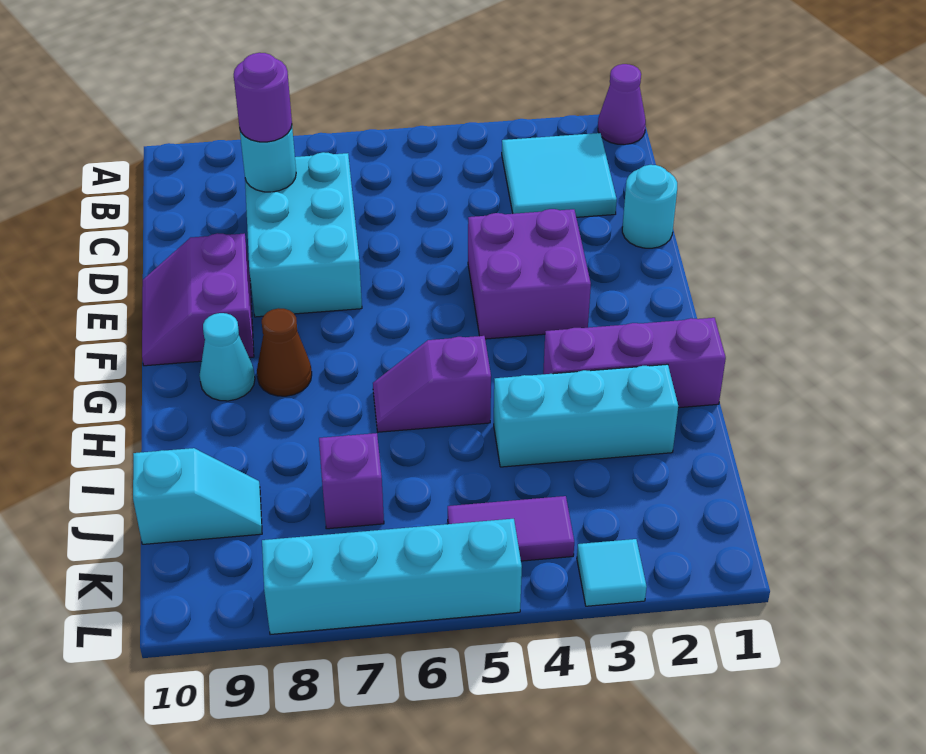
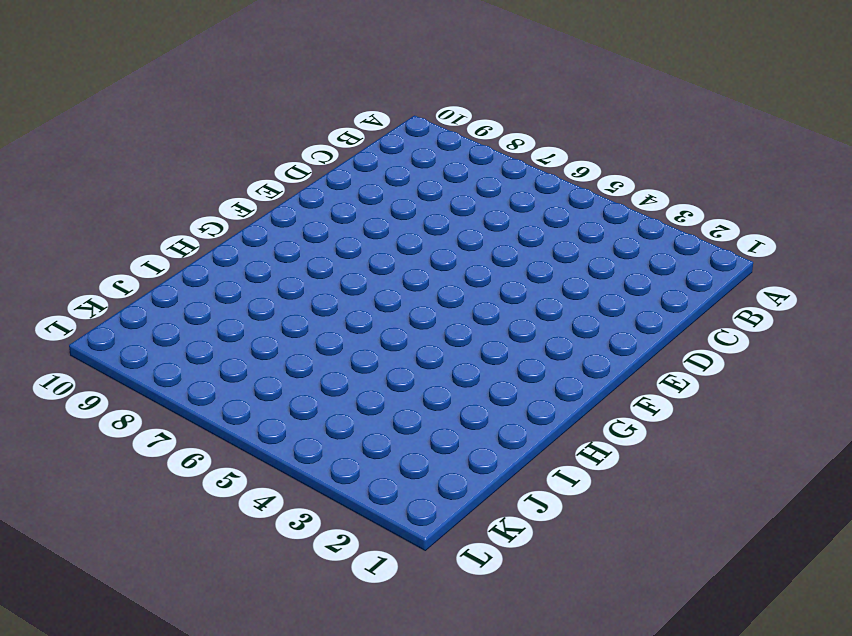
none -> purple 1x1 cone [598,64,646,145]
none -> cyan 2x2 tile [502,133,617,217]
none -> cyan 2x3 brick [245,152,362,317]

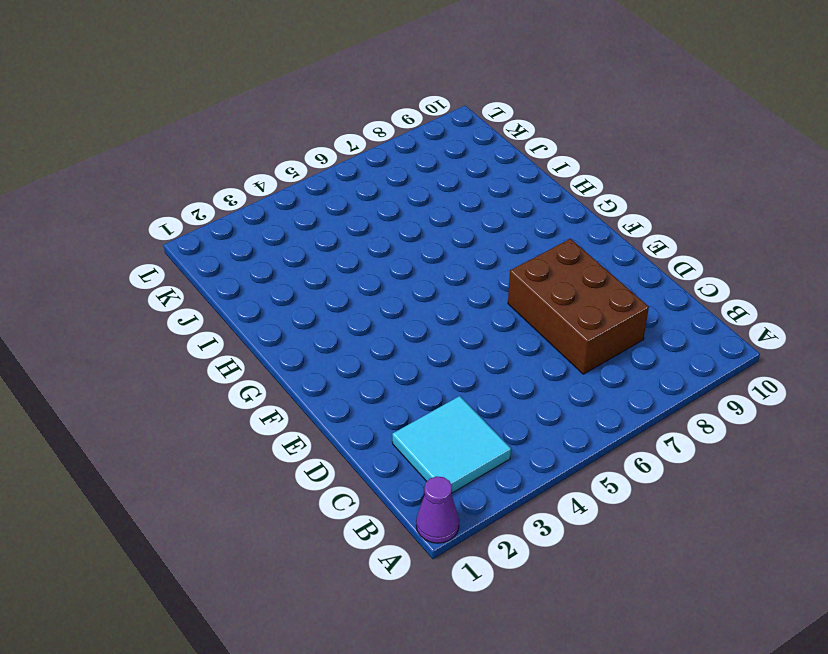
brown 2x3 brick [508,239,649,374] -> cyan 2x3 brick [245,152,362,317]
none -> cyan 1x1 round brick [622,165,677,248]
none -> purple 2x2 brick [468,209,591,339]
none -> purple 2x2 slope [142,233,254,366]

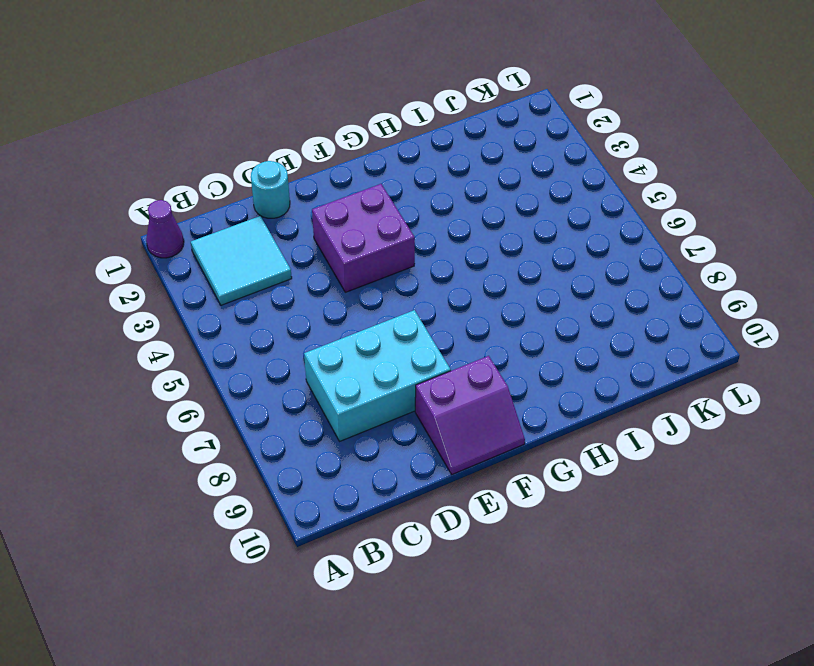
none -> brown 1x1 cone [257,308,312,396]
none -> cyan 1x1 cone [199,313,255,401]
none -> purple 1x3 brick [543,318,726,408]

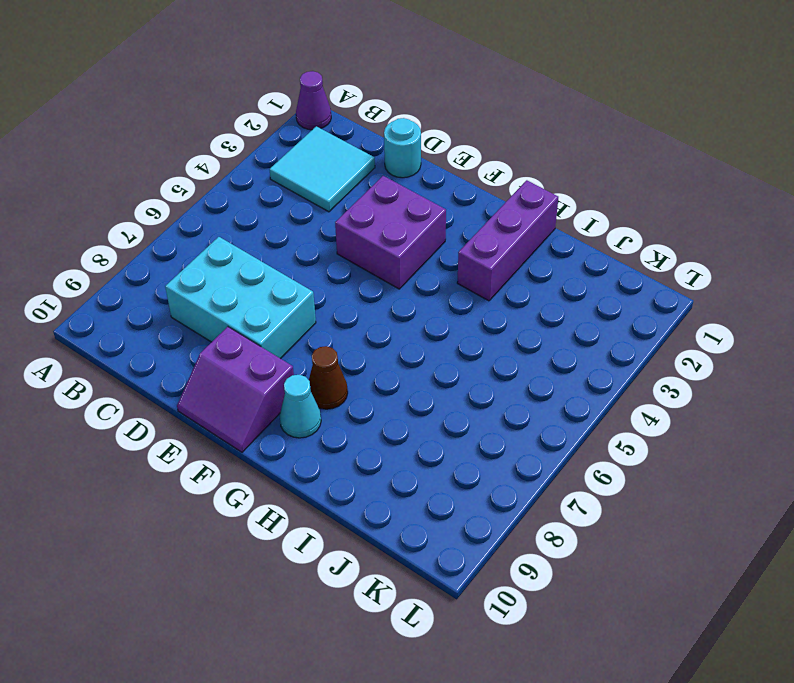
none -> purple 1x2 slope [373,336,491,432]
none -> cyan 1x3 brick [494,364,678,467]
none -> purple 1x1 brick [319,433,384,529]

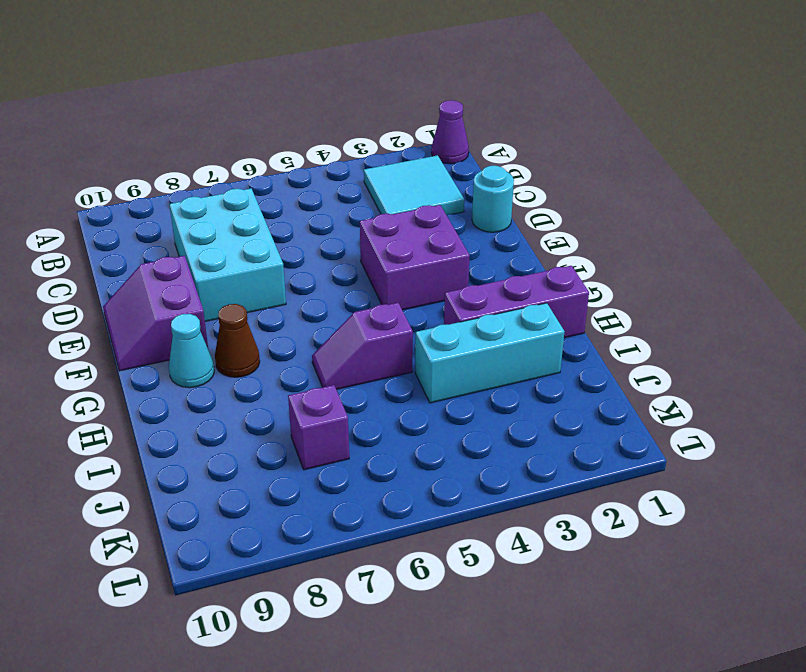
none -> cyan 1x2 slope [133,448,262,544]
none -> purple 1x2 tile [448,496,574,561]
none -> cyan 1x1 tile [577,539,647,606]

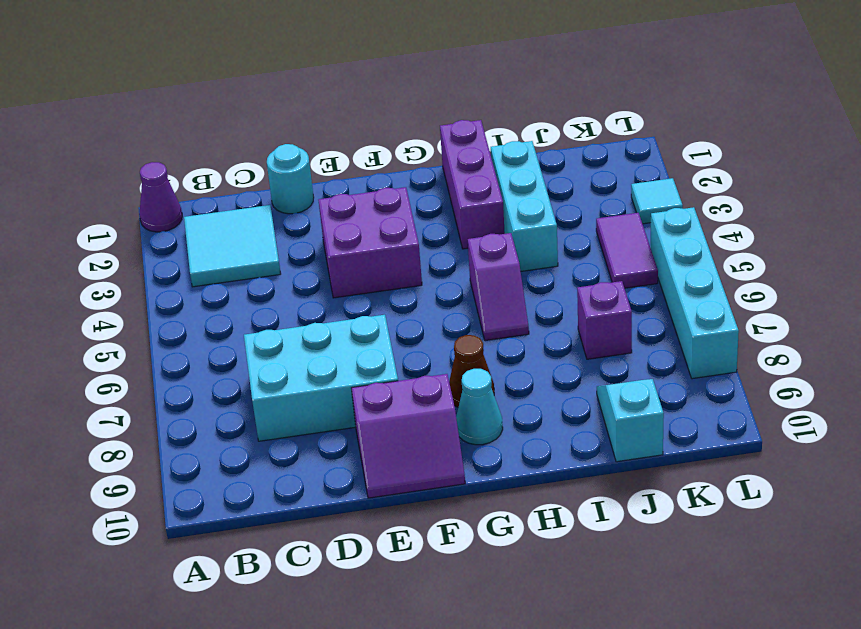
none -> cyan 1x1 round brick [240,126,296,192]
none -> purple 1x1 round brick [234,53,292,142]

